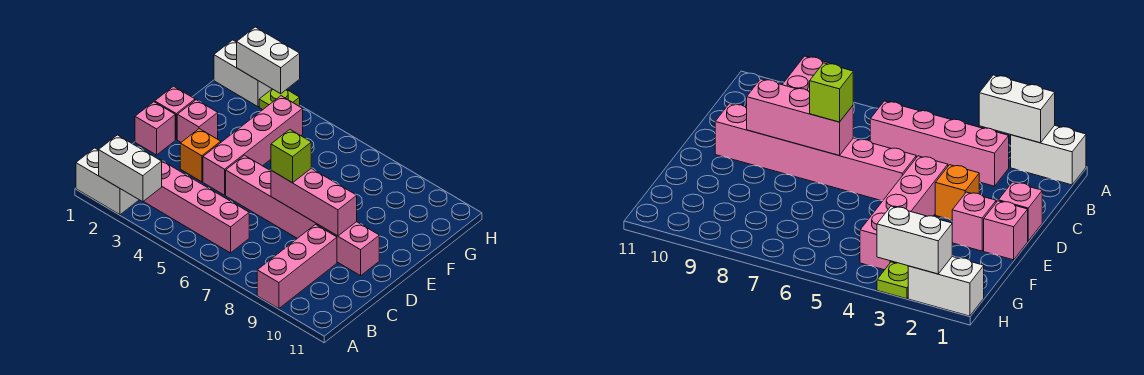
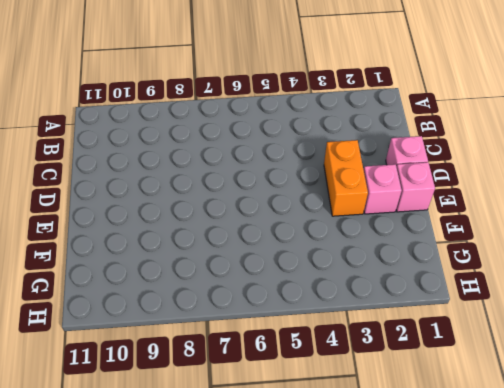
orange 1x2 brick [324,140,368,216] -> orange 1x1 brick [180,129,221,182]
none -> white 1x2 brick [76,148,139,215]
none -> pink 1x3 brick [257,225,337,309]
none -> pink 1x4 brick [143,159,249,253]

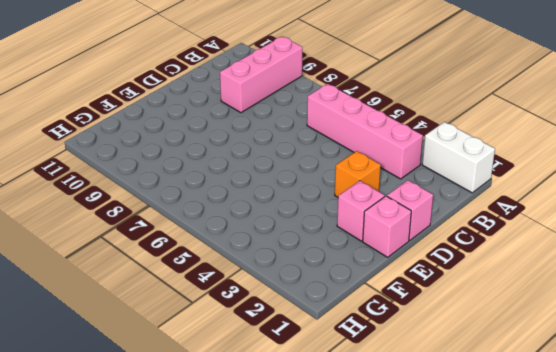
none -> pink 1x4 brick [203,96,303,195]
none -> pink 1x6 brick [226,155,379,276]
none -> white 1x2 brick [214,40,272,107]

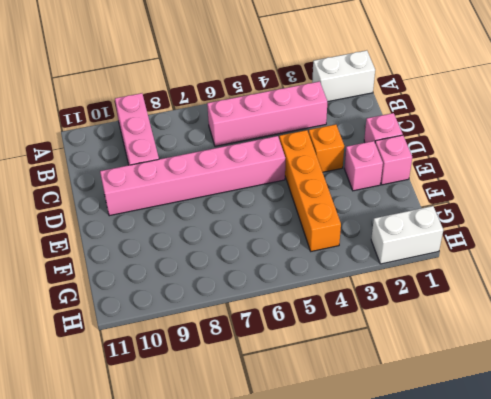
orange 1x4 brick [279,130,341,251] -> pink 1x4 brick [203,96,303,195]
none -> lime 1x1 plate [259,89,300,110]
none -> white 1x2 brick [99,135,162,202]
none -> pink 1x3 brick [271,168,357,236]

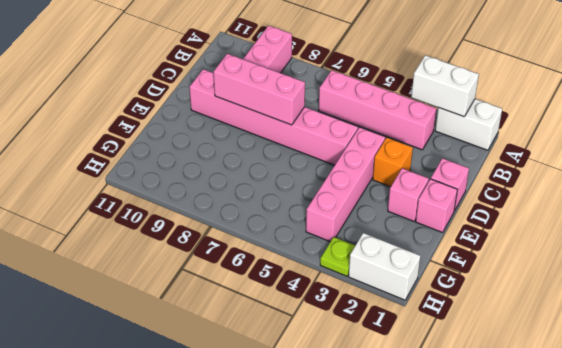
none -> white 1x2 brick [237,27,300,94]
none -> lime 1x1 brick [271,130,311,183]

